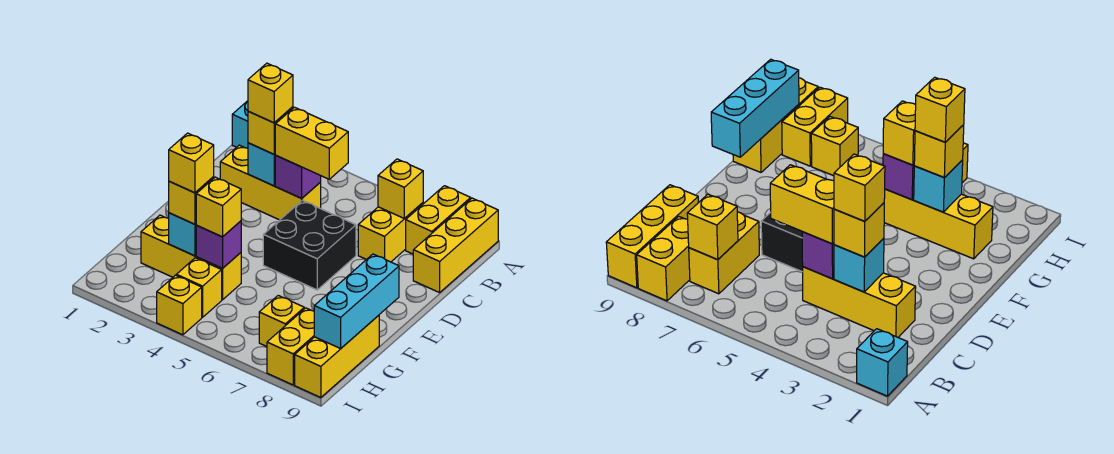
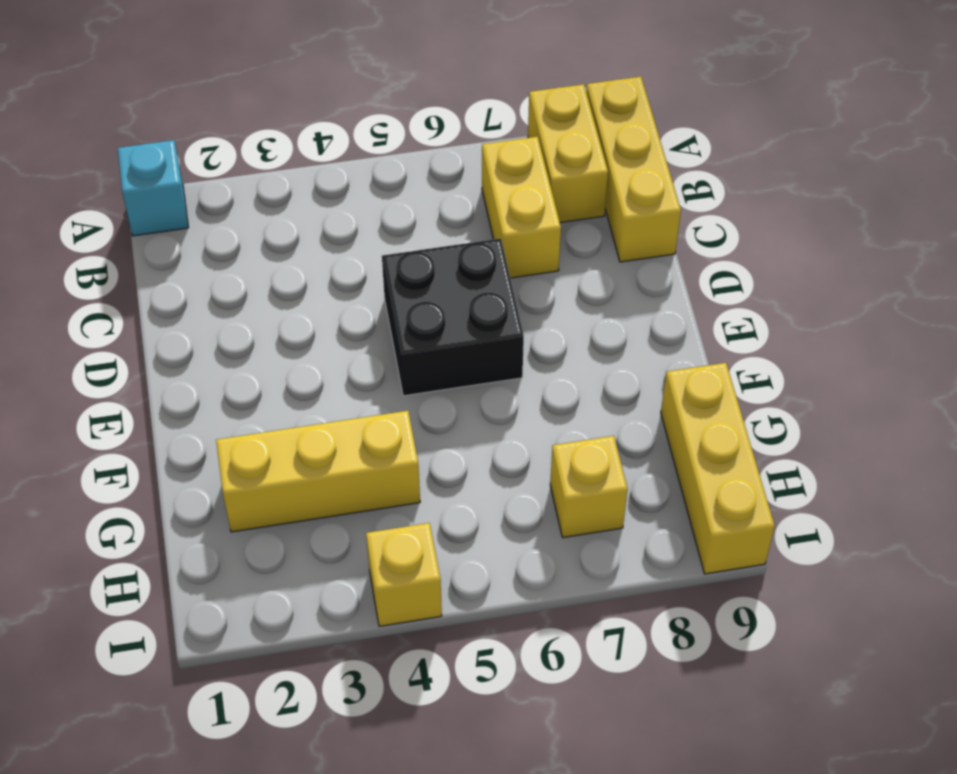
none -> yellow 1x3 brick [220,145,321,220]
none -> yellow 1x1 brick [176,258,222,317]
none -> yellow 1x2 brick [267,308,314,385]

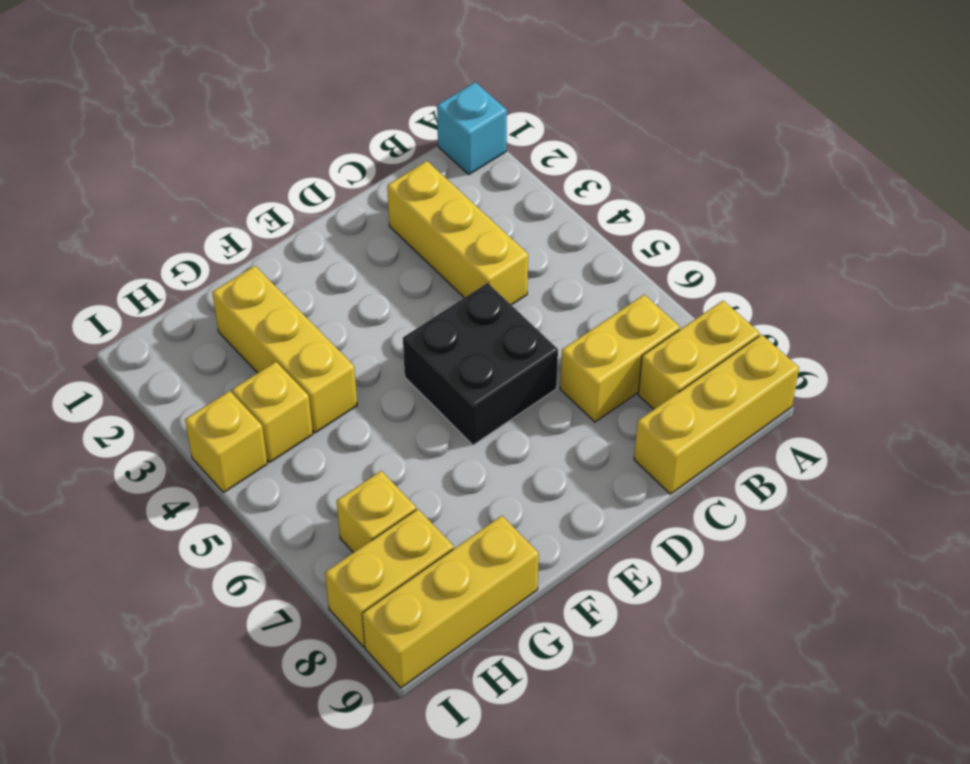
none -> yellow 1x1 brick [378,159,423,219]
none -> cyan 1x1 brick [248,143,276,186]
none -> purple 1x1 brick [275,156,321,198]

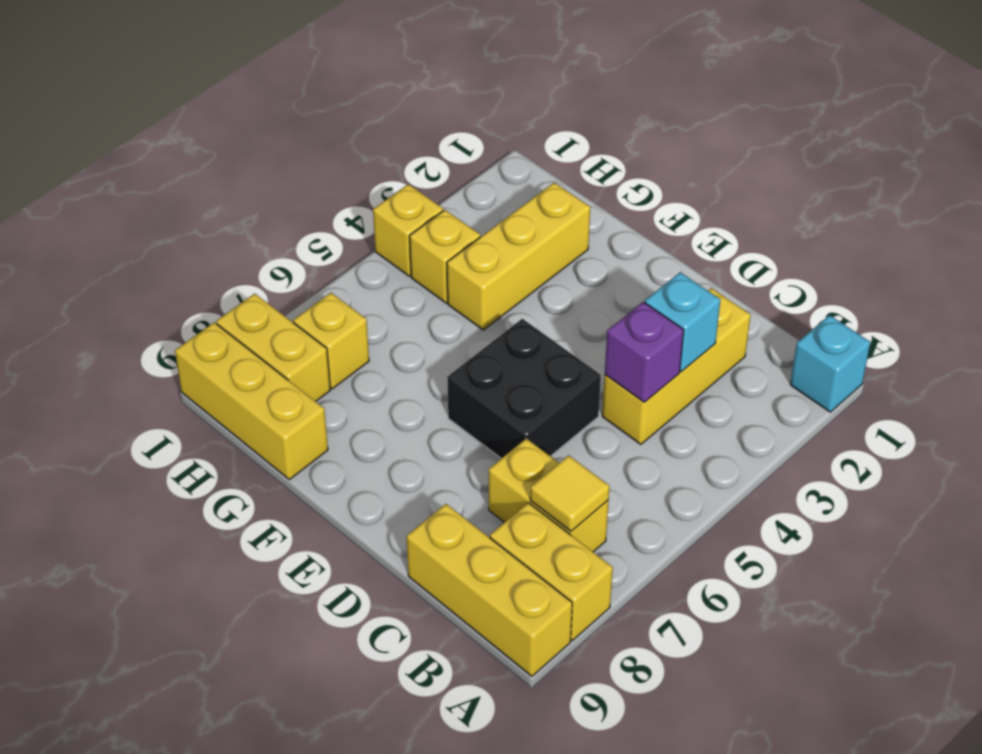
yellow 1x1 tile [530,455,610,531] -> yellow 1x1 brick [378,159,423,219]
none -> cyan 1x3 brick [314,254,399,348]
none -> cyan 1x1 brick [169,213,196,256]
none -> purple 1x1 brick [196,221,241,268]

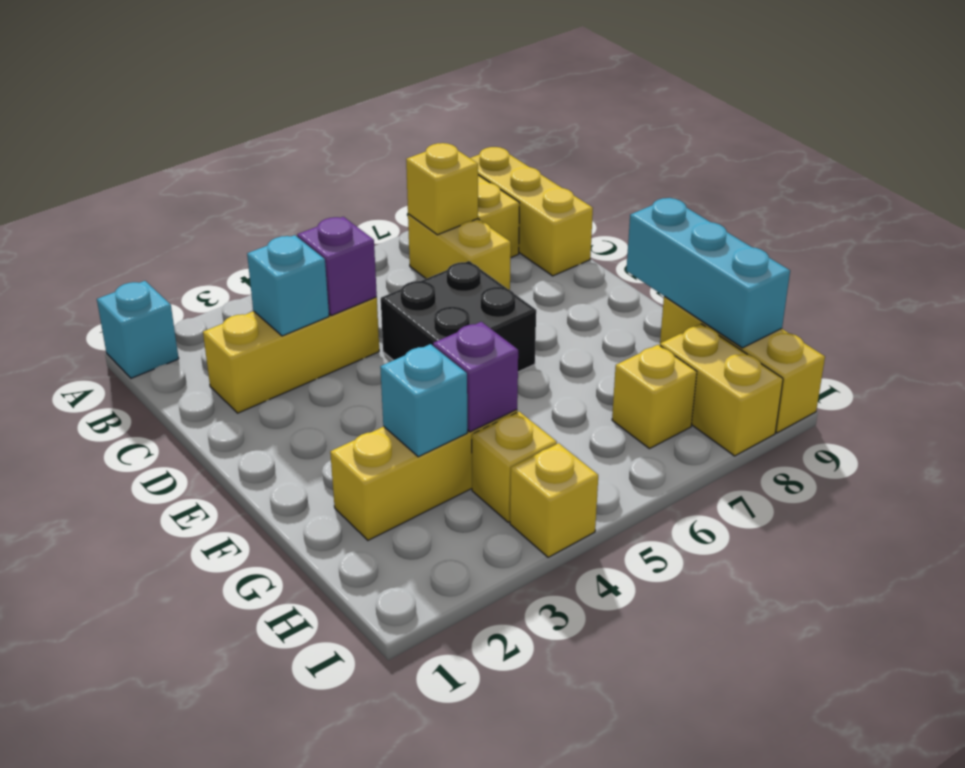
none -> yellow 1x1 brick [248,107,293,154]
none -> yellow 1x2 brick [275,107,348,179]
none -> yellow 1x1 brick [169,177,214,224]

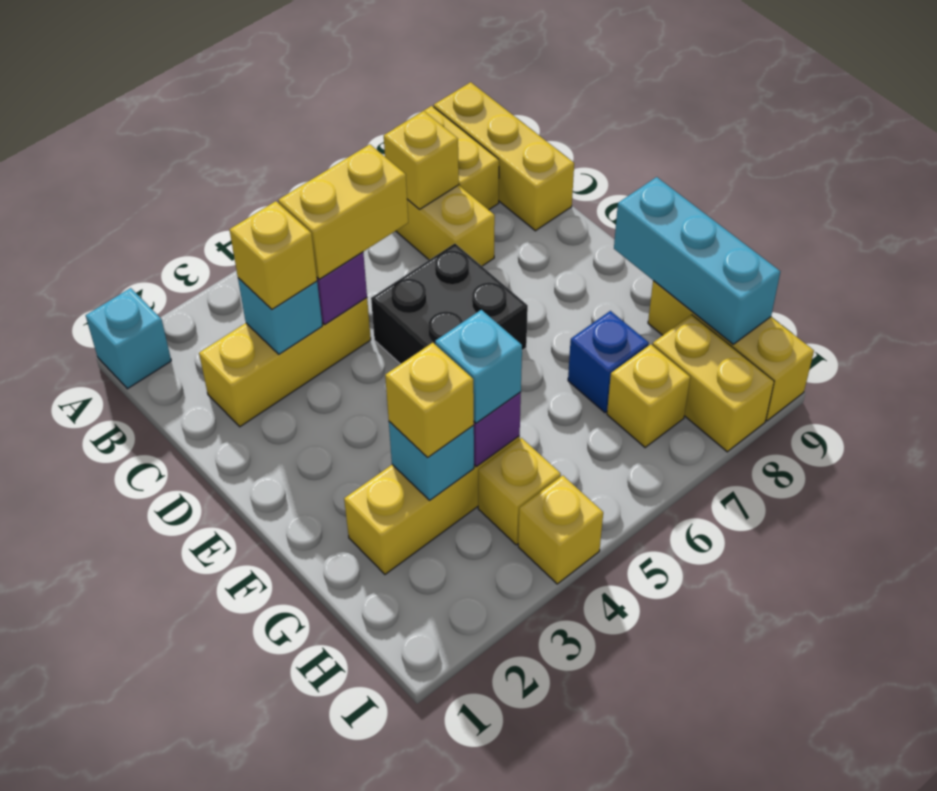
cyan 1x1 brick [435,310,522,423] -> yellow 1x1 brick [196,177,241,237]
blue 1x1 brick [568,311,649,413] -> none
none -> yellow 1x1 brick [248,63,293,123]
none -> yellow 1x1 brick [169,133,214,193]

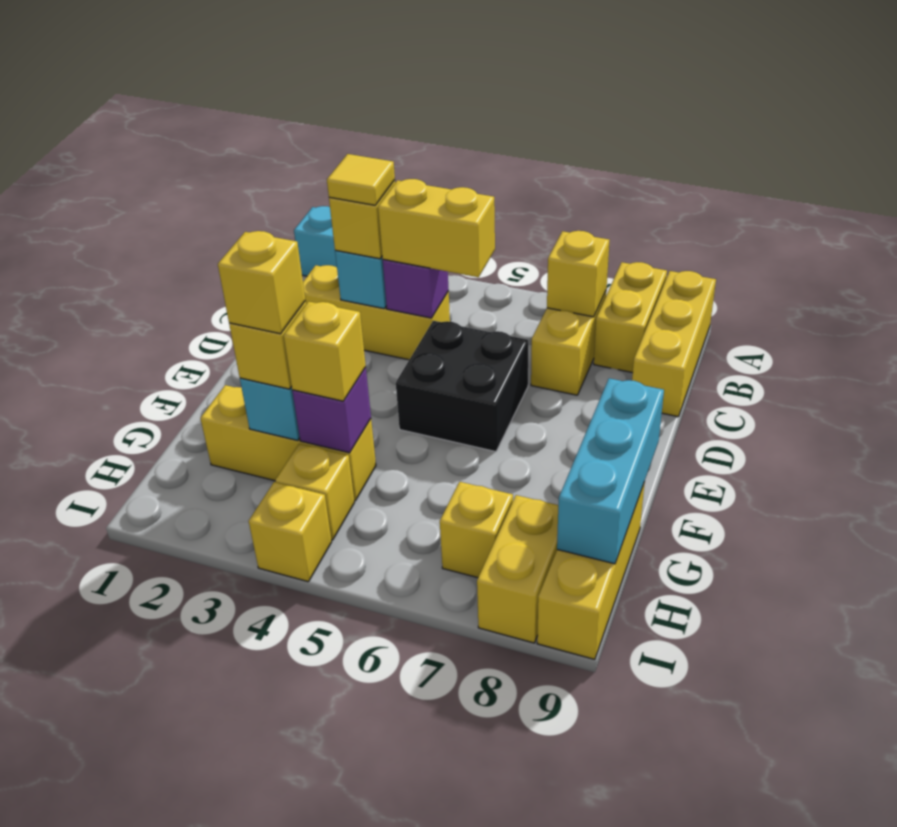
yellow 1x1 tile [327,154,395,205] -> yellow 1x1 brick [248,63,293,123]

